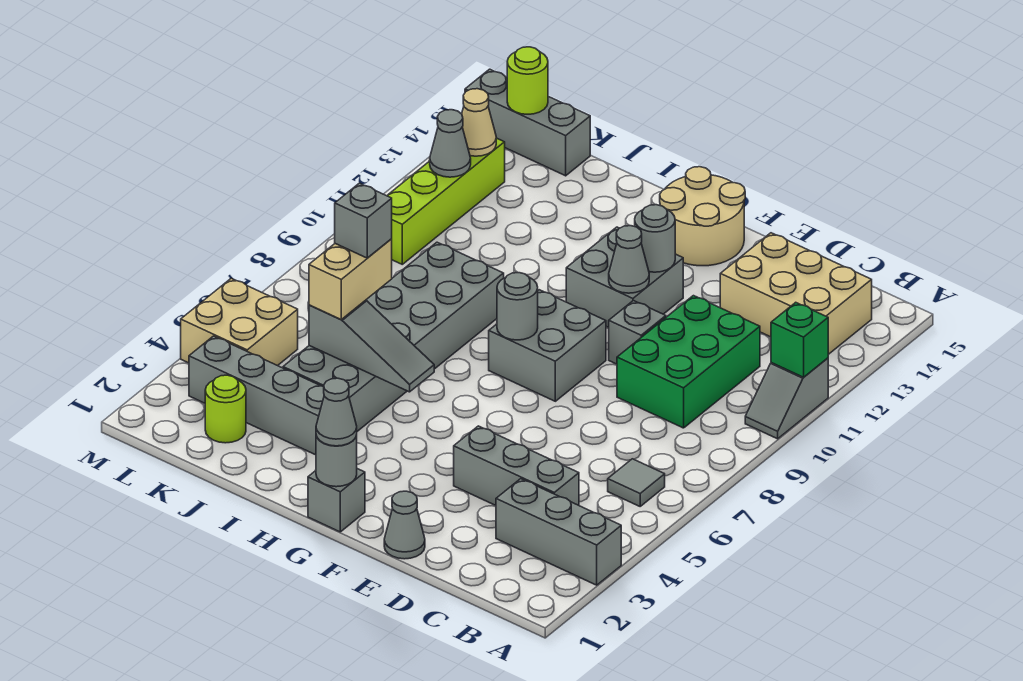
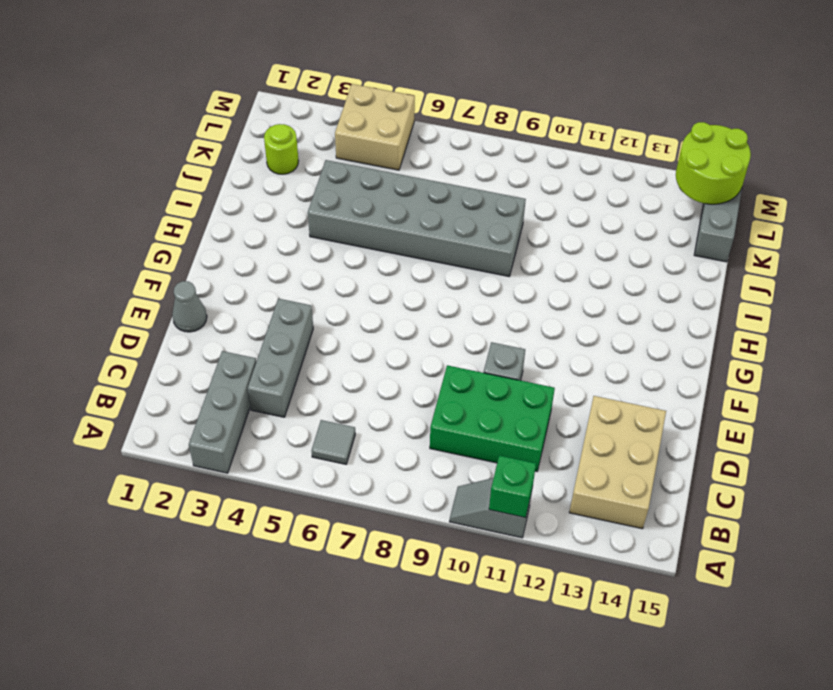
lime 2x2 round brick [676,122,751,204] -> lime 1x1 round brick [507,47,548,114]
none -> grey 2x2 brick [489,290,606,401]
none -> grey 2x2 brick [566,227,683,327]
none -> tan 2x2 round brick [660,167,745,266]
none -> grey 1x1 brick [308,469,365,532]

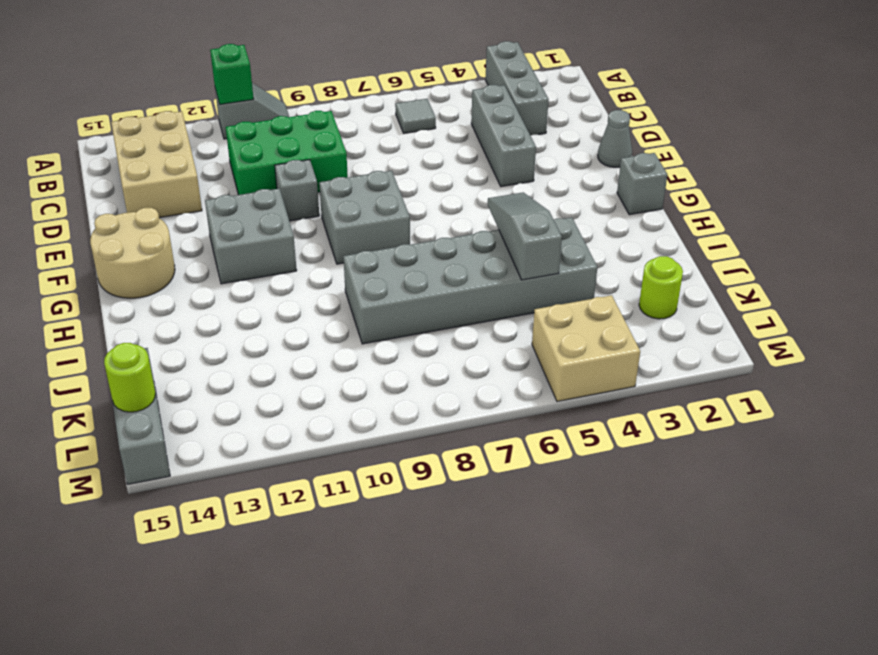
none -> grey 1x4 brick [189,336,324,455]
none -> lime 1x4 brick [387,138,505,264]
none -> grey 1x1 cone [609,226,649,293]
none -> grey 1x1 round brick [635,205,675,272]

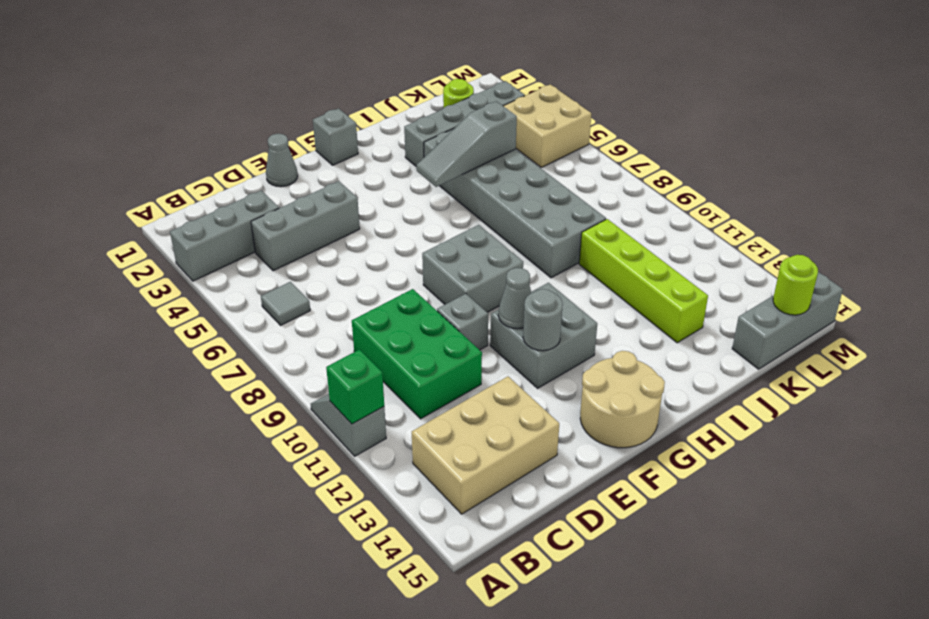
lime 1x4 brick [579,219,708,343] -> lime 1x4 brick moved to [387,138,505,264]
none -> grey 1x1 round brick [316,435,357,487]
none -> grey 1x1 round brick [497,273,538,340]
none -> grey 1x1 cone [430,110,471,177]
none -> tan 1x1 cone [462,89,496,156]

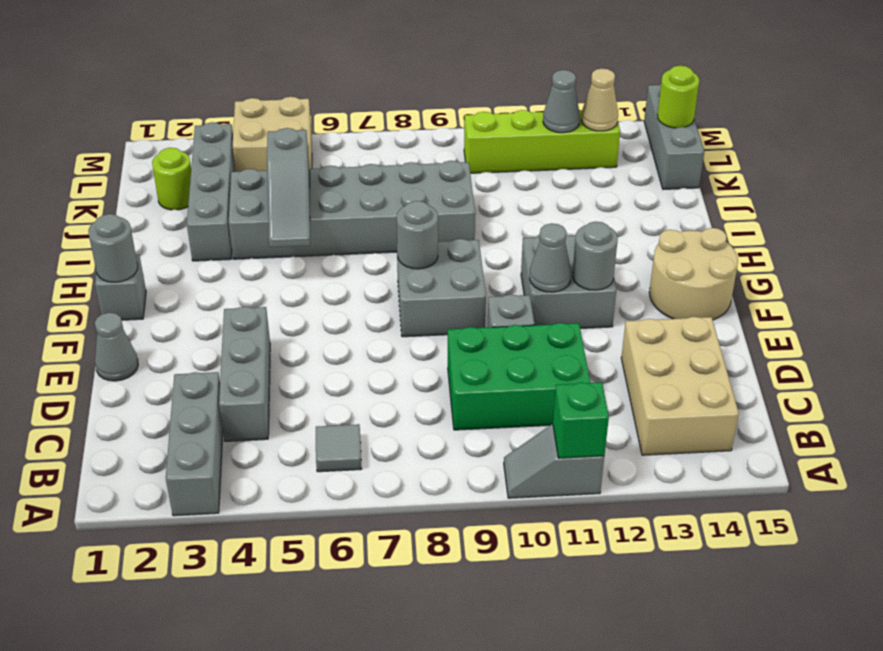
none -> grey 1x1 cone [316,378,357,446]
none -> tan 1x2 brick [309,239,392,320]
none -> grey 1x1 brick [335,183,392,258]

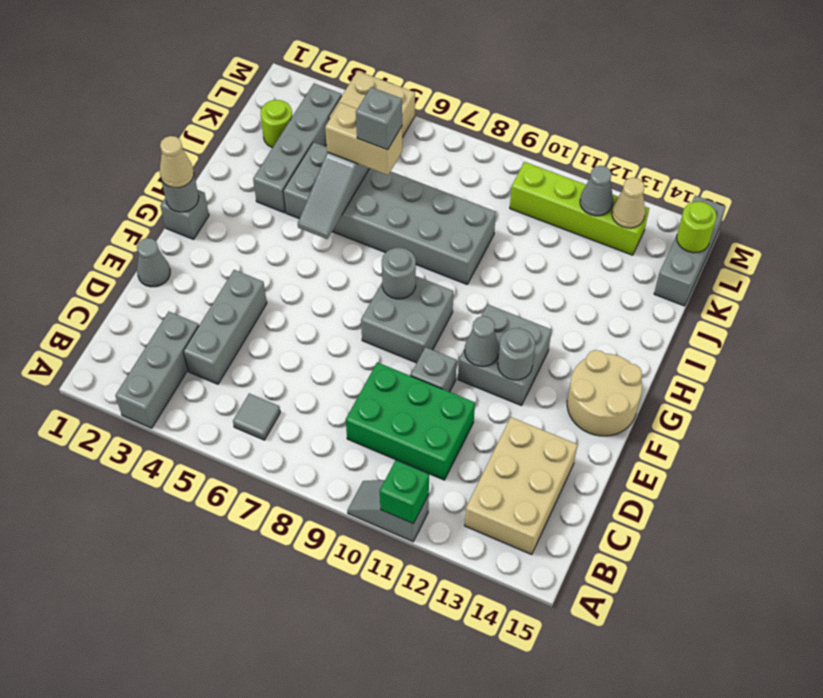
tan 1x1 cone [160,136,194,188] -> grey 1x1 cone [316,378,357,446]

